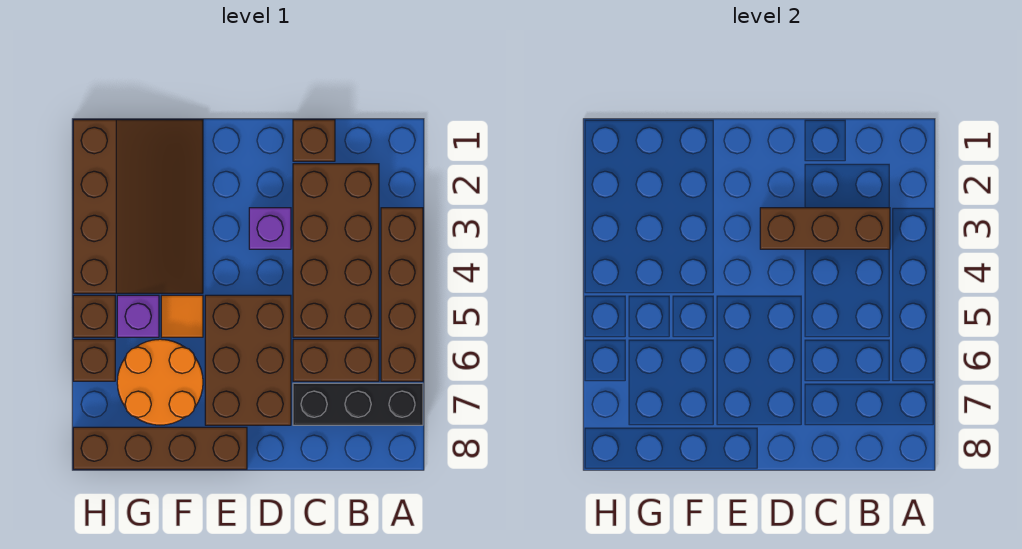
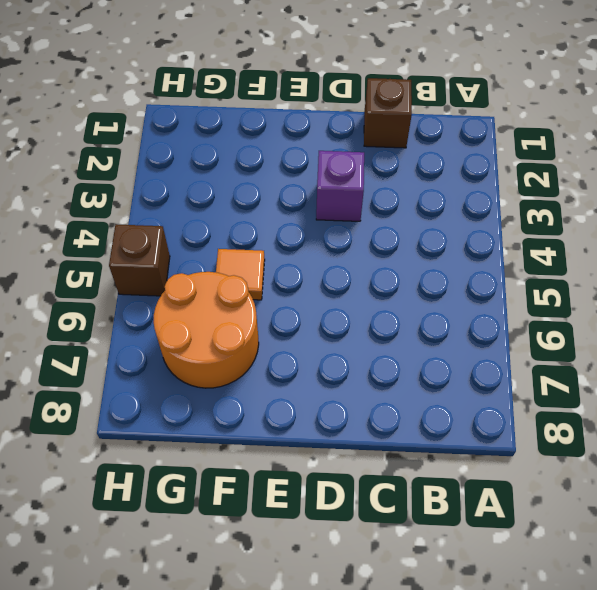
none -> brown 1x4 brick [381,208,423,381]
none -> black 1x3 brick [293,383,423,425]
none -> brown 2x4 brick [293,164,379,337]

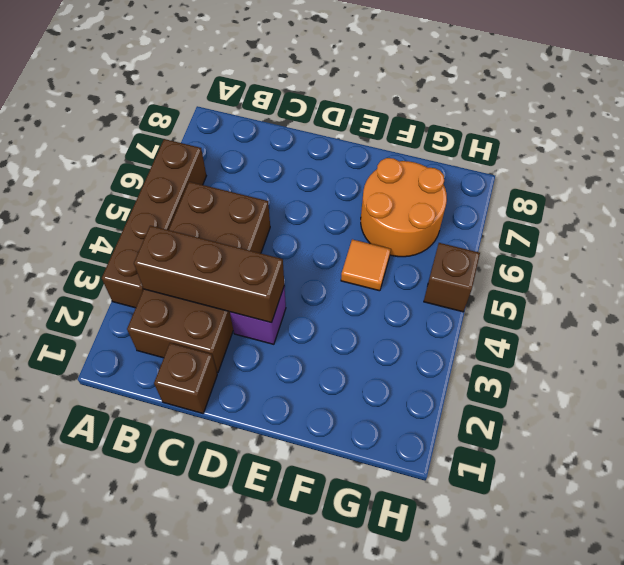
none -> black 1x3 brick [293,383,423,425]
none -> brown 1x2 brick [293,339,379,381]
none -> brown 2x3 brick [205,295,291,425]

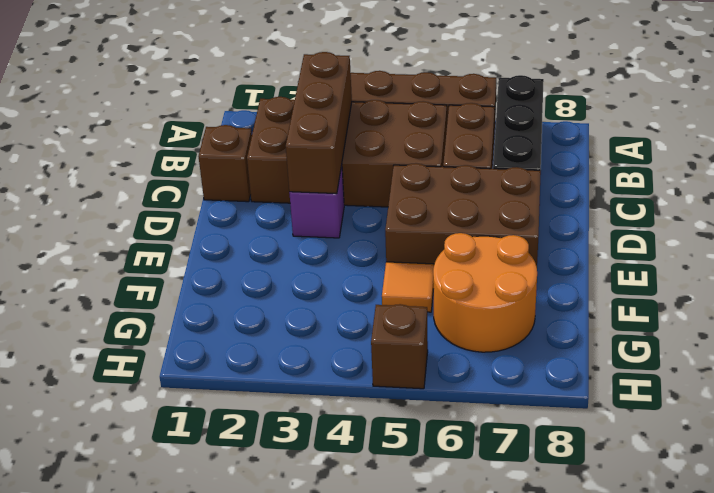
none -> brown 1x4 brick [73,427,247,469]
none -> brown 3x4 slope [73,120,203,293]
none -> purple 1x1 brick [117,295,159,337]

